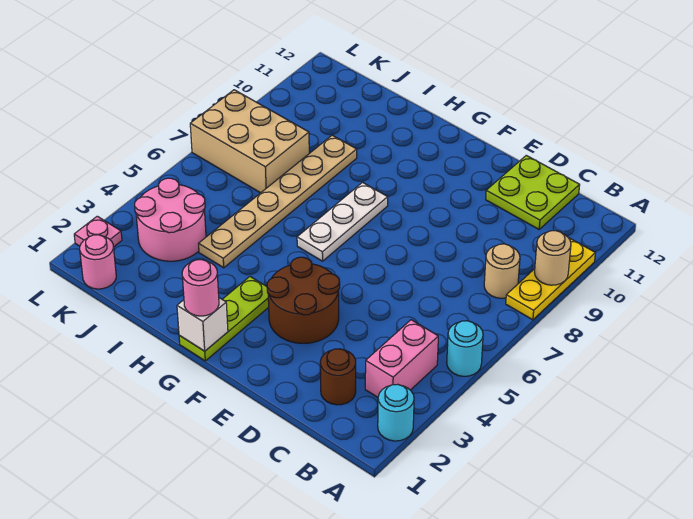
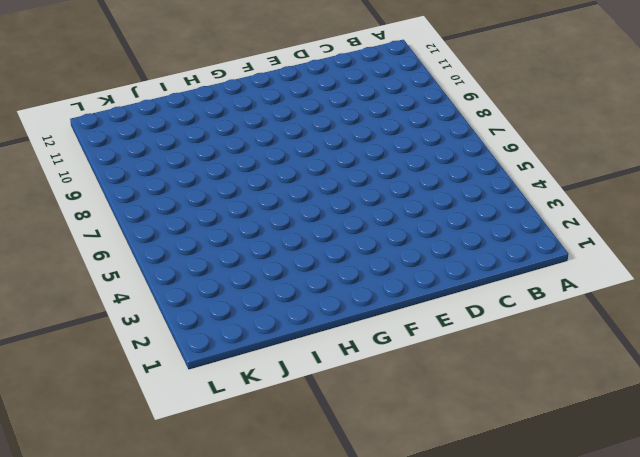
none -> cyan 1x1 round brick [378,384,414,441]
none -> cyan 1x1 round brick [447,321,483,376]
none -> yellow 1x3 plate [506,238,595,320]

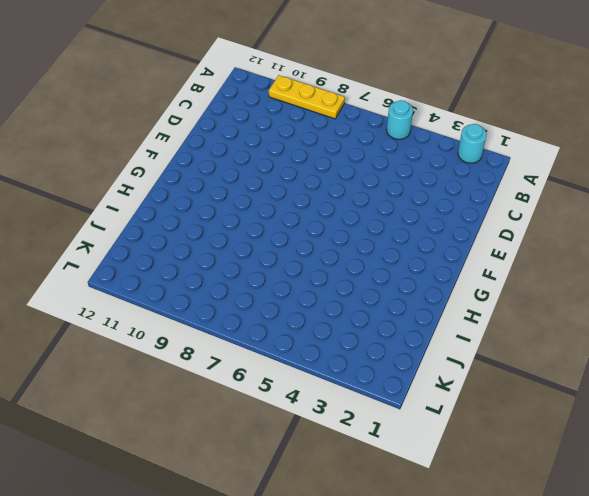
none -> pink 1x2 brick [365,320,438,397]
none -> tan 1x1 round brick [484,244,520,298]
none -> brown 1x1 round brick [320,349,356,405]

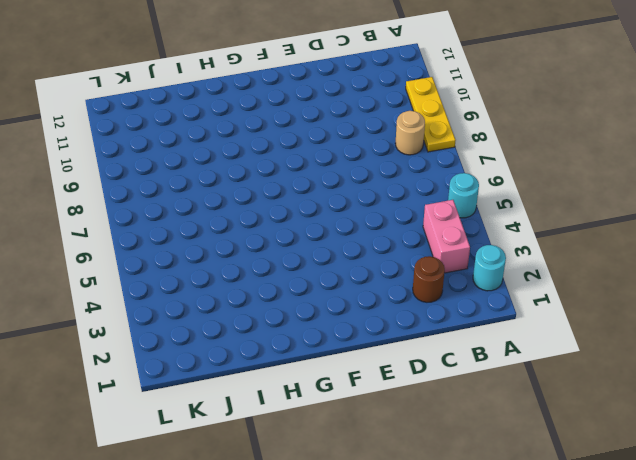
none -> lime 2x2 plate [486,155,580,229]
none -> brown 2x2 round brick [267,257,340,343]
none -> lime 1x3 plate [179,277,269,361]

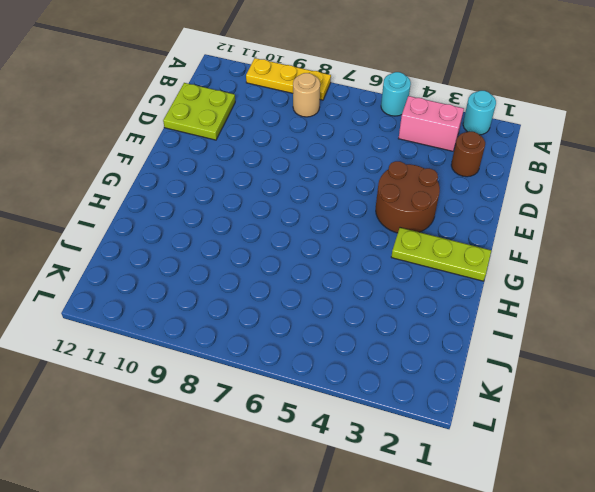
none -> white 1x3 plate [297,182,388,261]
none -> tan 1x6 plate [199,135,357,268]
none -> pink 2x2 round brick [135,178,206,261]

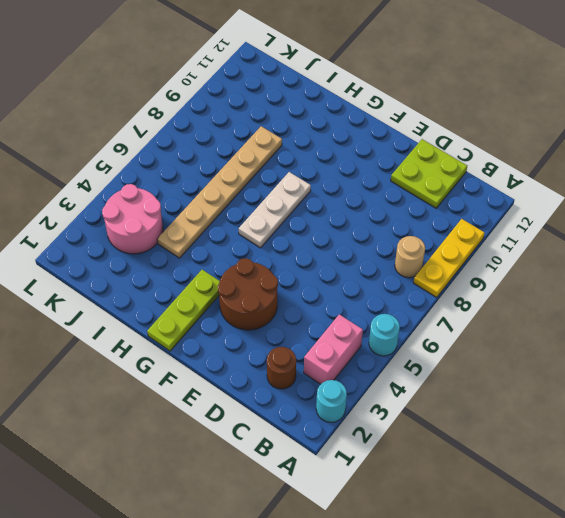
none -> tan 2x3 brick [190,90,309,193]
none -> pink 1x1 round brick [80,235,116,289]
none -> pink 1x1 plate [74,216,122,247]

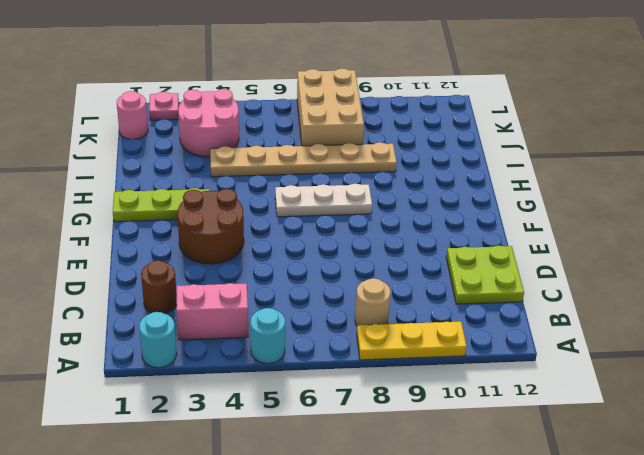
none -> tan 1x1 round brick [535,231,571,285]
none -> white 1x1 brick [177,298,228,351]
none -> pink 1x1 round brick [182,260,219,316]

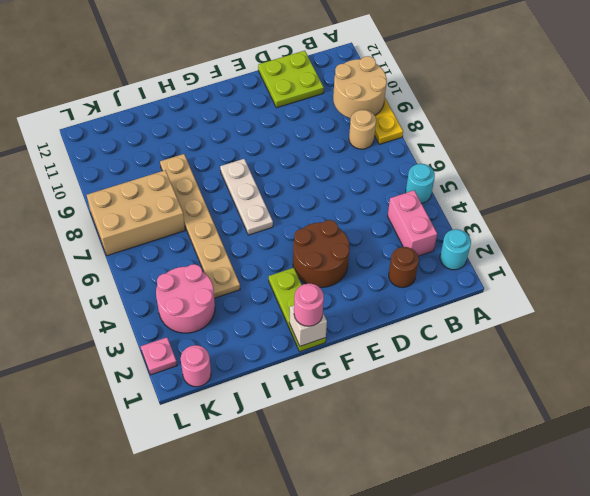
tan 2x2 round brick [333,56,387,118] -> tan 1x1 round brick [535,231,571,285]

